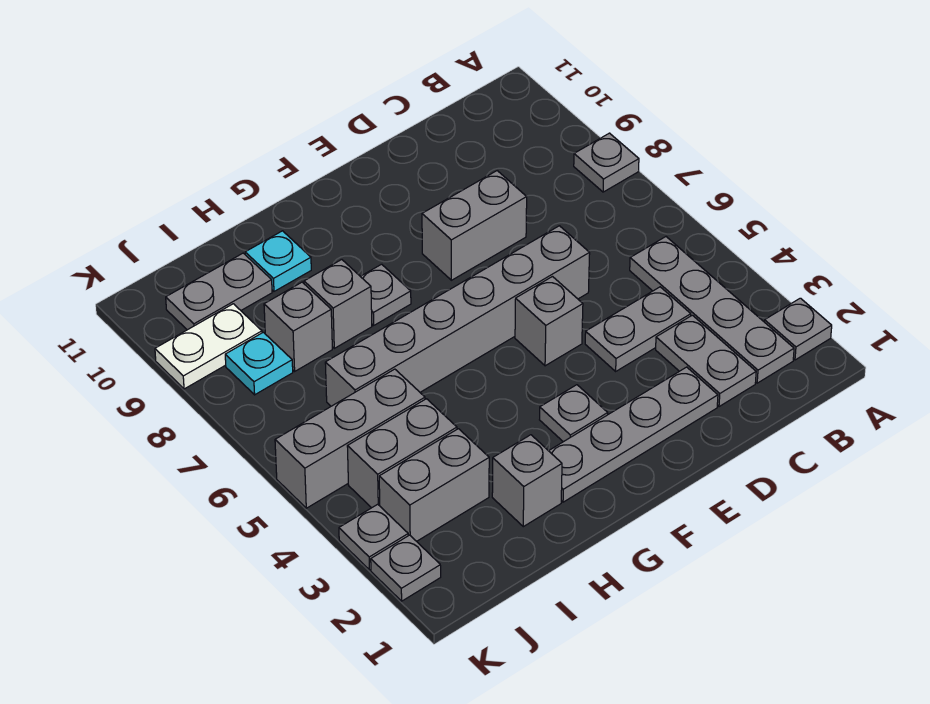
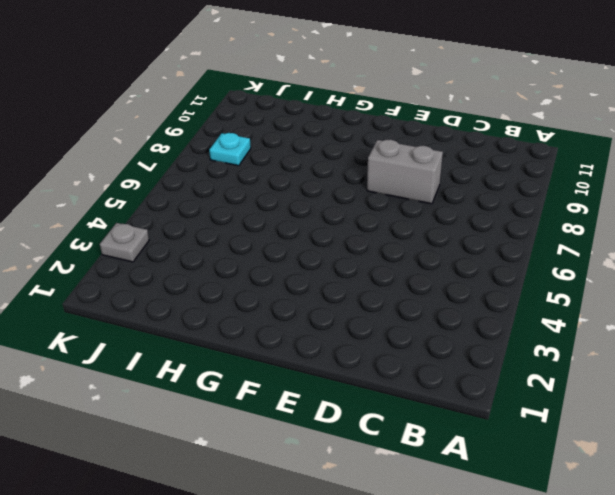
none -> grey 1x1 plate [764,298,832,360]
none -> grey 1x1 plate [574,133,639,192]
none -> grey 1x4 plate [630,237,794,383]

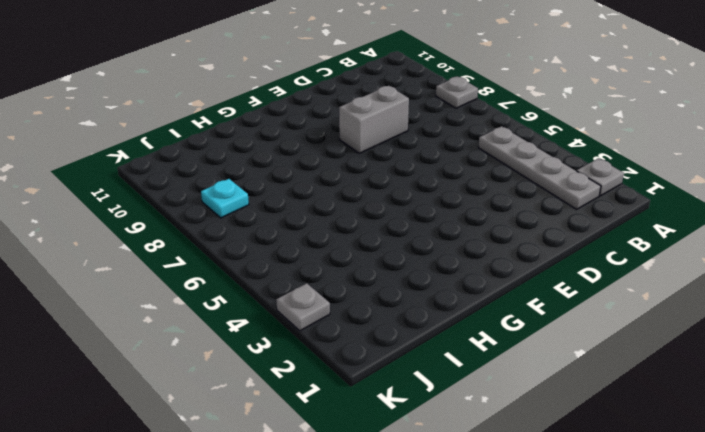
none -> grey 1x2 plate [656,315,756,407]
none -> grey 1x2 plate [585,287,691,371]
none -> grey 1x4 plate [549,367,718,502]

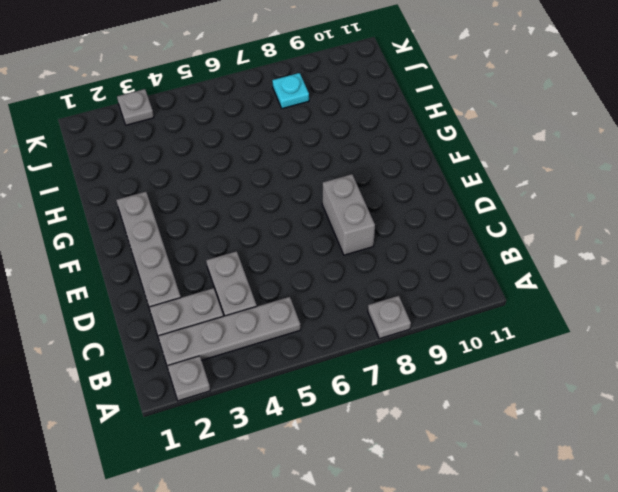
none -> grey 1x6 brick [325,226,590,406]
none -> grey 1x1 brick [515,277,583,366]
none -> grey 1x1 plate [540,385,608,442]

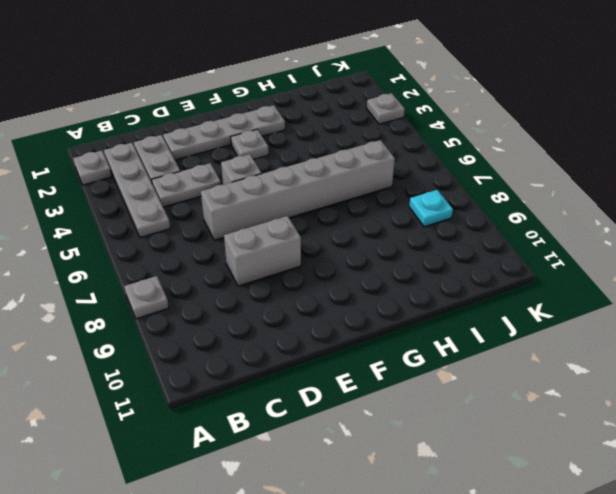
none -> grey 1x1 plate [360,264,411,325]
none -> grey 1x1 brick [492,435,562,527]
none -> grey 1x1 brick [304,260,372,348]

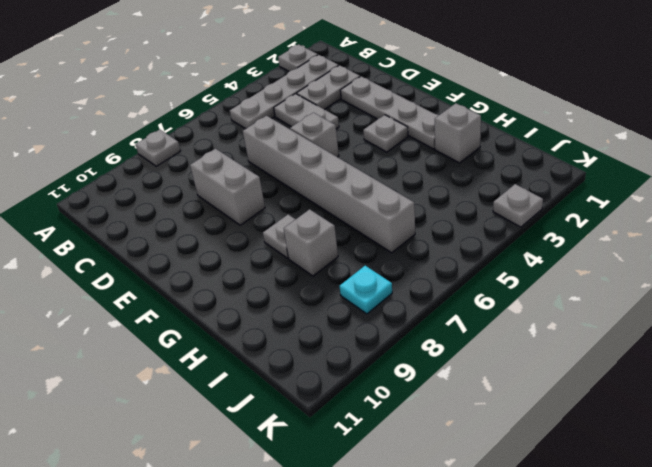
none -> cyan 1x1 plate [245,231,311,291]
none -> grey 1x2 brick [379,429,489,541]
none -> grey 1x2 brick [347,399,457,508]

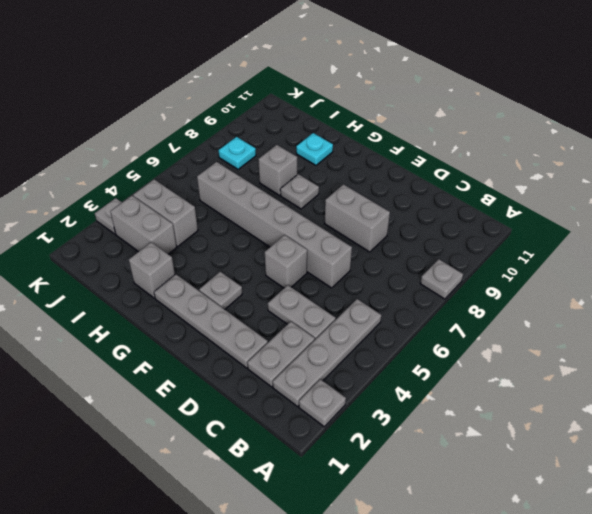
none -> grey 1x3 brick [275,369,425,508]
none -> grey 1x1 brick [264,282,332,371]
none -> grey 1x2 plate [166,253,272,330]

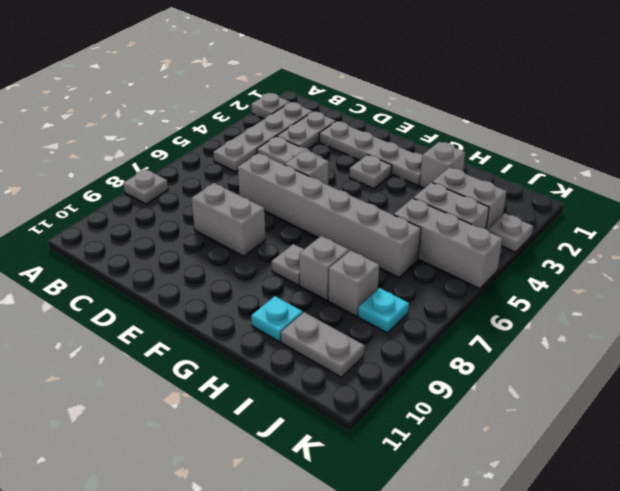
none -> white 1x2 plate [155,304,262,389]
none -> grey 1x1 plate [371,535,441,601]

